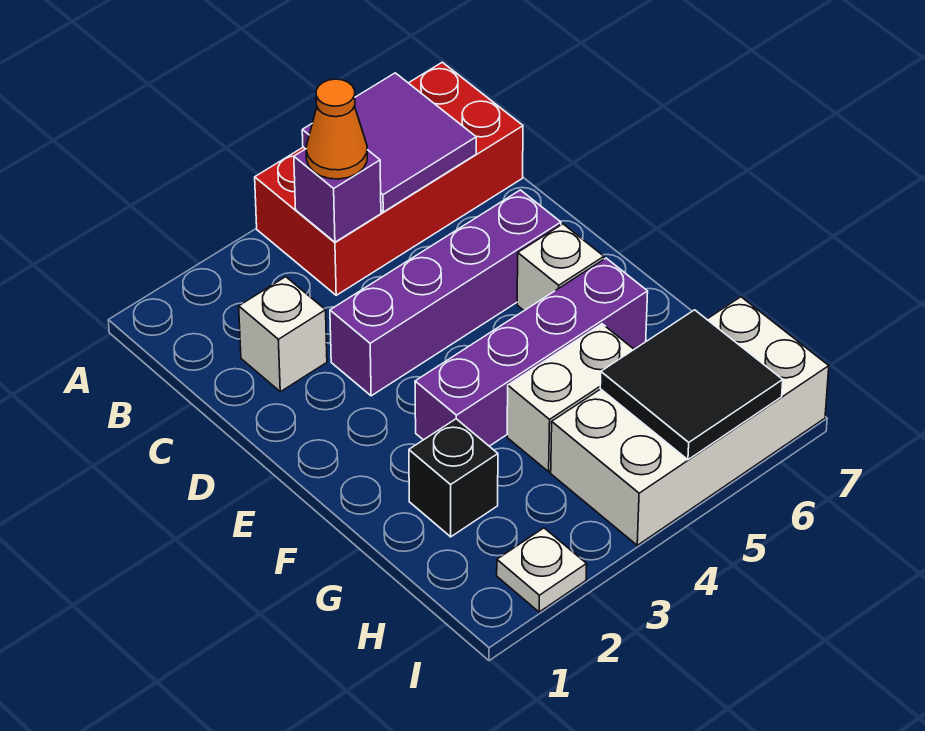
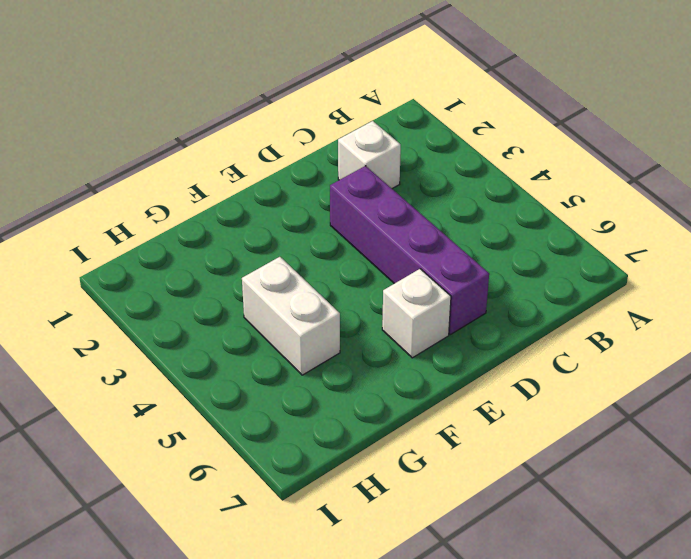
none -> red 2x4 brick [255,62,523,295]
none -> purple 1x4 brick [415,258,648,446]
none -> black 1x1 brick [409,419,498,537]

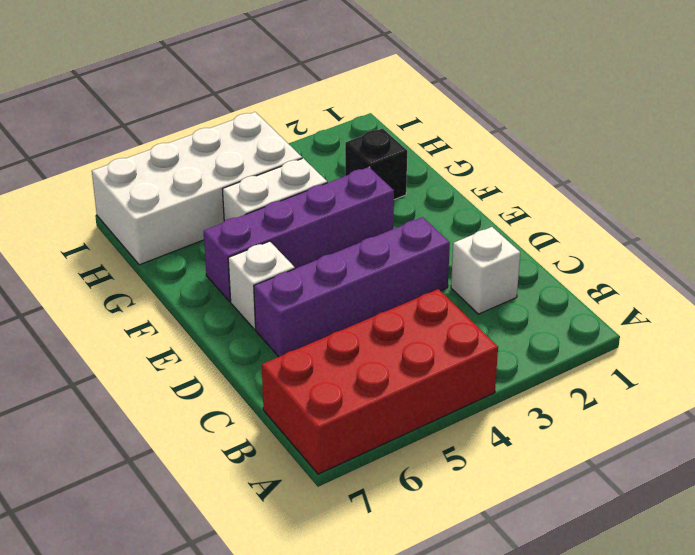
none -> white 1x1 plate [497,528,587,612]
none -> purple 2x2 tile [302,73,476,212]
none -> purple 1x1 brick [294,149,381,242]

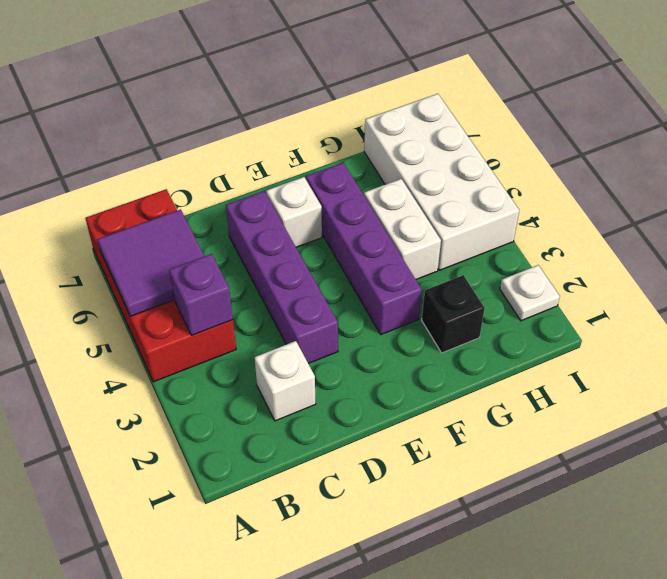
none -> black 2x2 tile [600,310,783,460]
none -> orange 1x1 cone [306,79,367,179]

